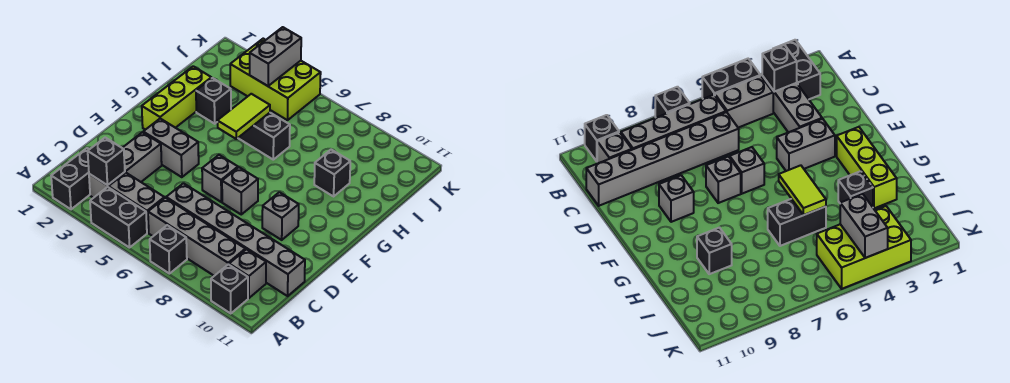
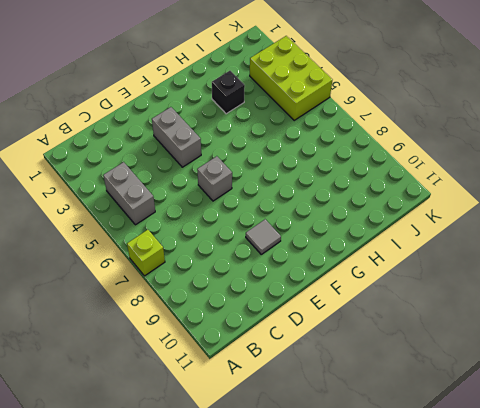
lime 1x1 brick [127,230,165,276] -> black 1x1 brick [150,225,187,274]
grey 1x1 tile [246,219,281,254] -> grey 1x1 brick [262,192,299,240]
none -> black 1x2 brick [51,148,90,209]
none -> black 1x2 brick [90,187,147,248]
none -> black 1x1 brick [211,264,248,313]

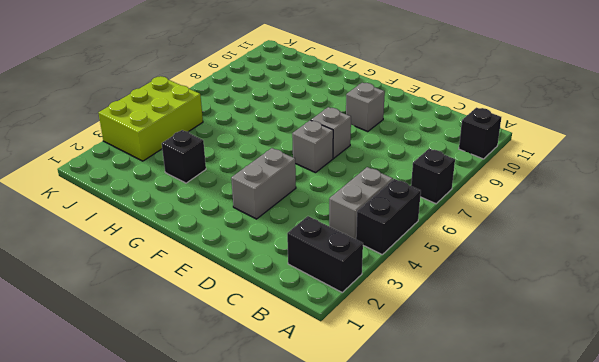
none -> grey 1x3 brick [89,132,162,198]
none -> grey 1x4 brick [148,198,245,276]
none -> grey 1x1 brick [229,249,266,298]

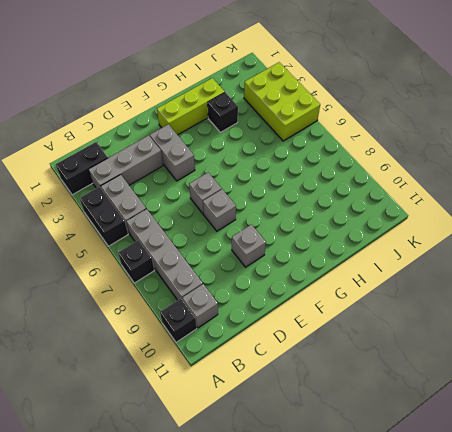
none -> grey 1x6 brick [166,183,305,296]
none -> black 1x2 brick [239,113,290,160]
none -> black 1x1 brick [314,150,350,196]

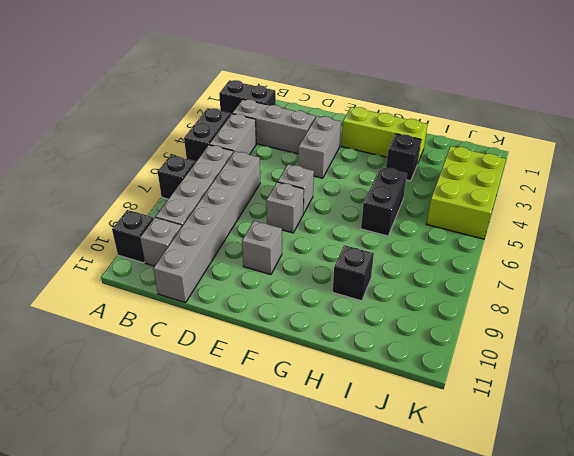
none -> black 1x1 brick [88,138,125,185]
none -> lime 1x2 tile [217,94,270,139]
none -> grey 1x2 brick [250,27,301,86]

